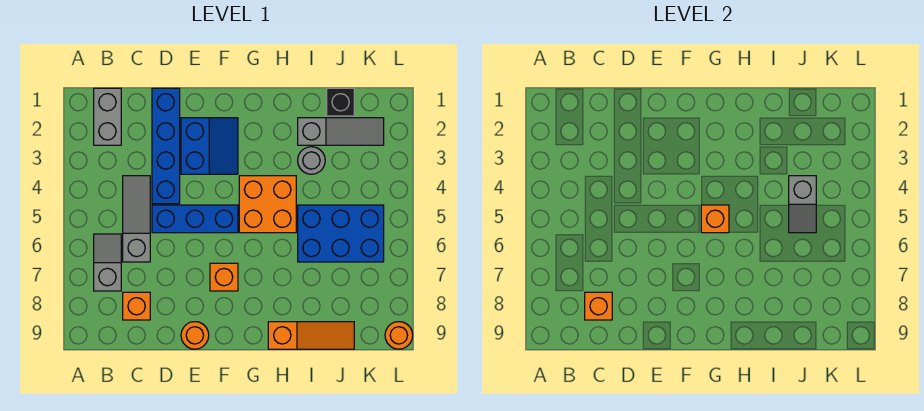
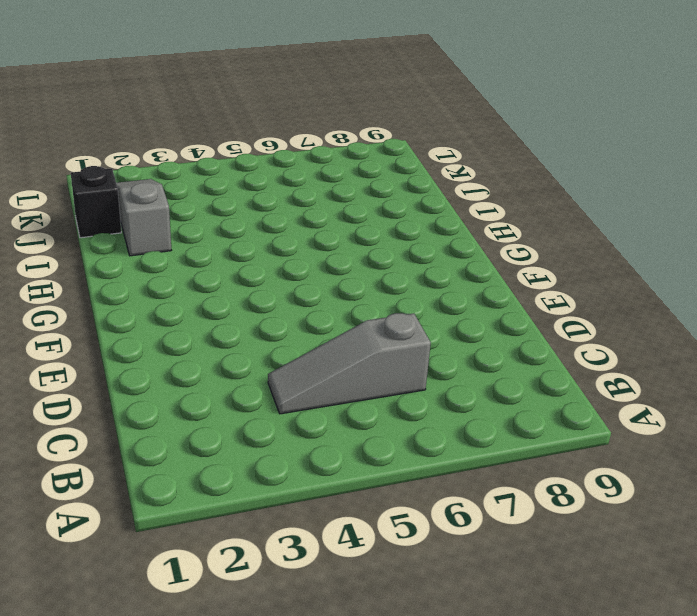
none -> grey 1x2 brick [94,88,121,145]
none -> grey 1x2 slope [94,234,121,291]
none -> orange 1x1 brick [123,292,150,320]

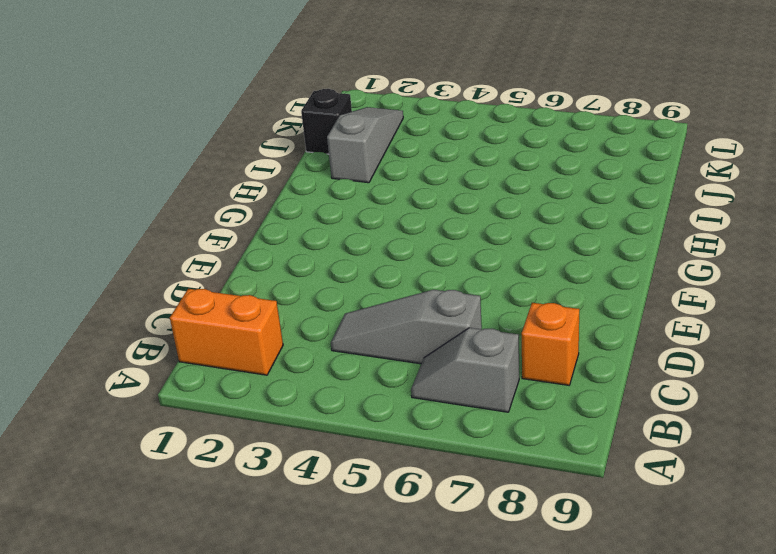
orange 1x2 brick [170,289,283,375] -> grey 1x2 brick [94,88,121,145]
none -> blue 1x4 brick [152,88,180,204]
none -> blue 1x3 brick [152,205,238,233]
none -> blue 2x2 slope [181,118,238,174]

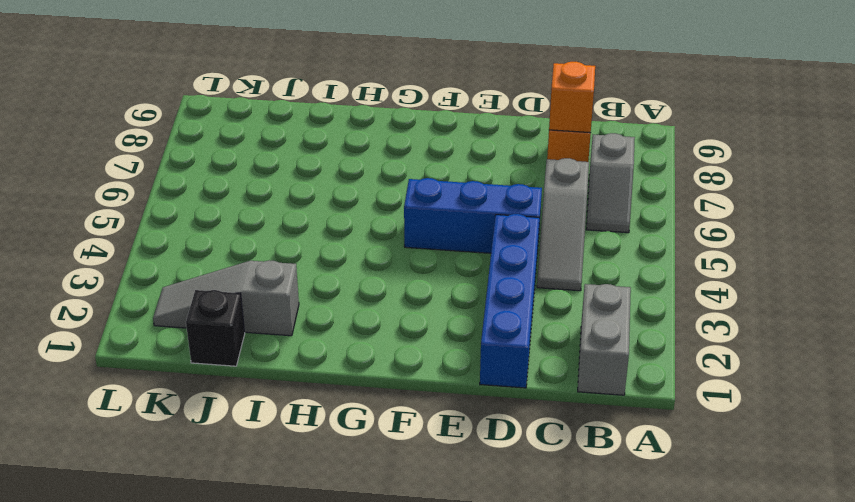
none -> blue 2x2 slope [181,118,238,174]
none -> orange 1x1 round brick [181,322,209,349]
none -> orange 1x1 brick [210,263,238,291]

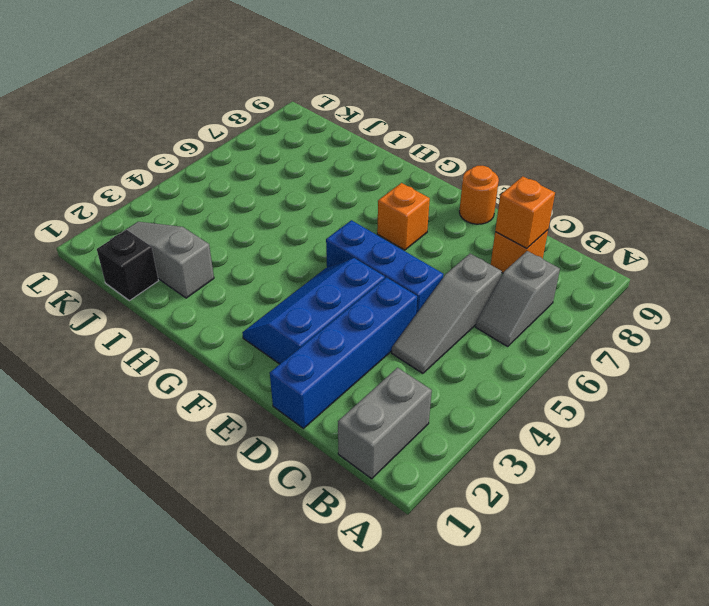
blue 2x3 slope [242,258,385,364] -> blue 2x2 slope [181,118,238,174]
none -> orange 2x2 brick [239,176,296,233]
none -> orange 1x3 slope [268,322,354,349]
none -> grey 1x1 round brick [298,147,325,174]

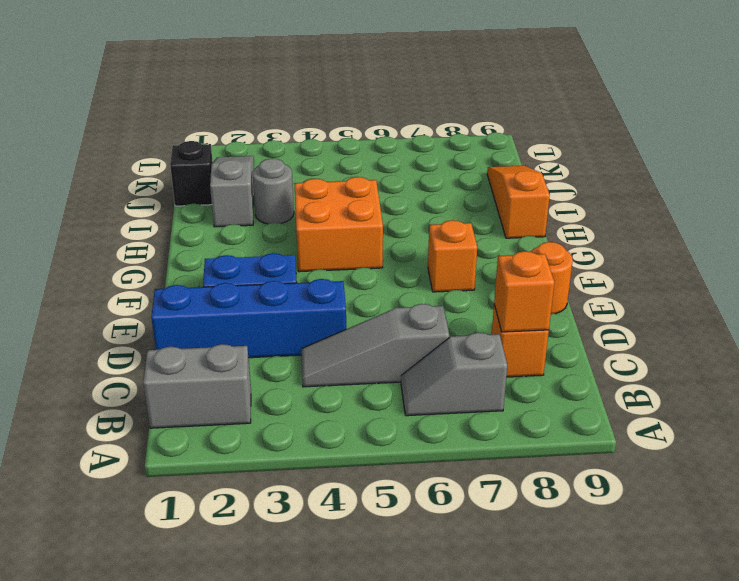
none -> blue 1x3 brick [152,205,238,233]
none -> blue 2x3 brick [298,205,384,262]
none -> orange 1x1 round brick [385,322,413,349]

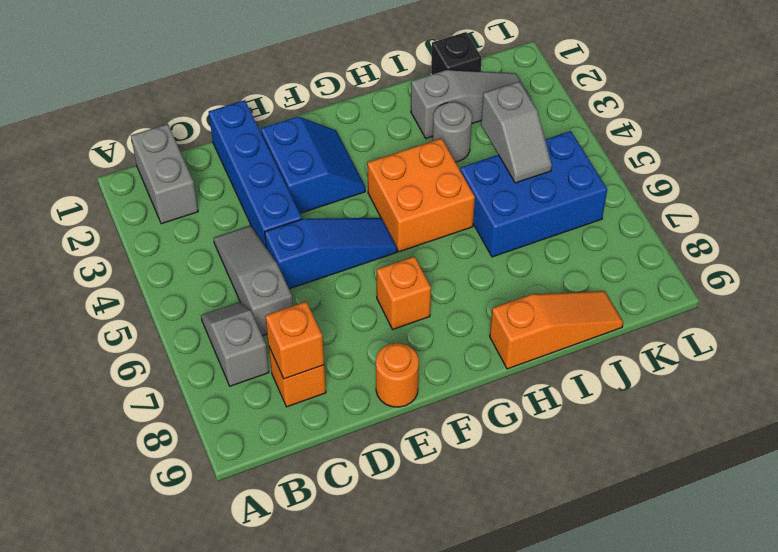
blue 1x3 slope [265,218,397,289] -> blue 1x3 brick [152,205,238,233]
none -> orange 1x1 round brick [385,322,413,349]
none -> orange 1x1 brick [701,205,729,233]

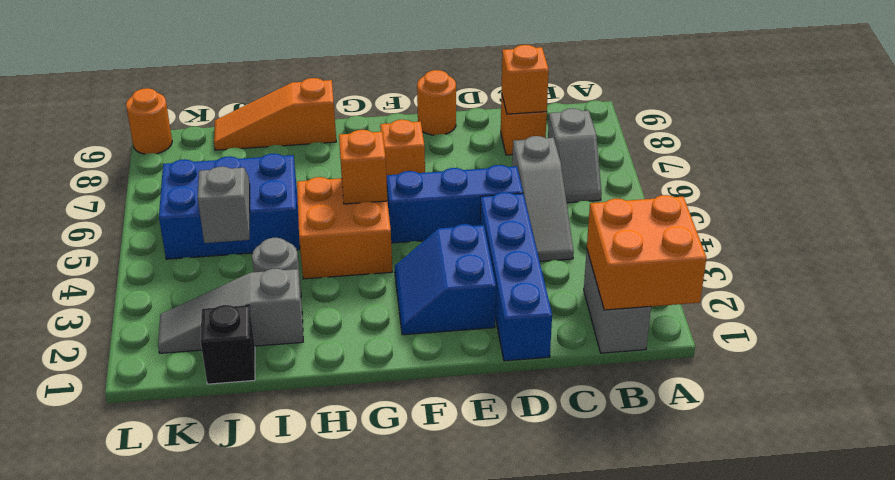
orange 2x2 brick [587,195,706,310] -> none

